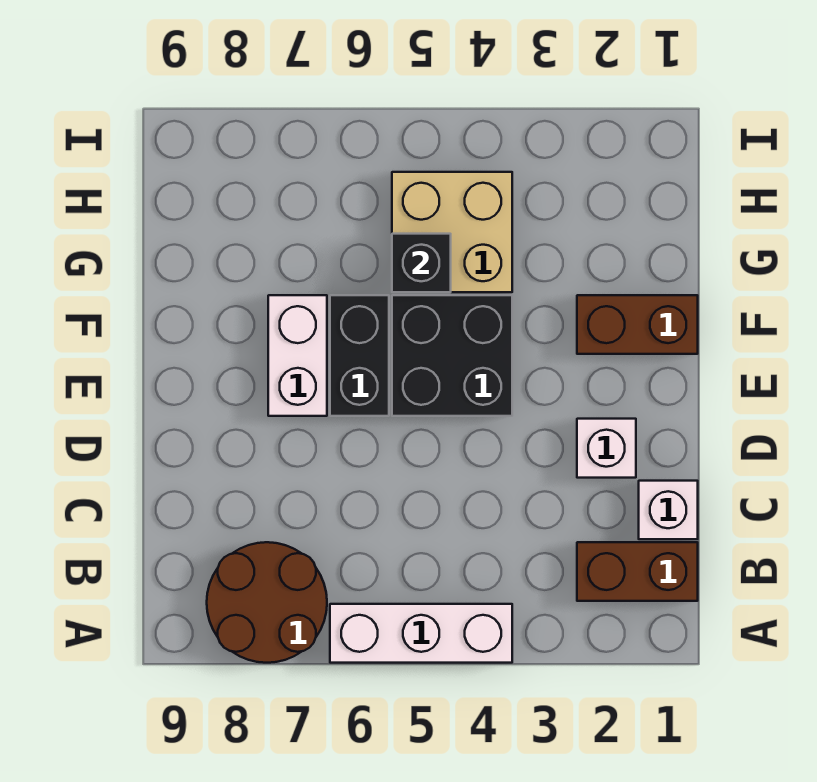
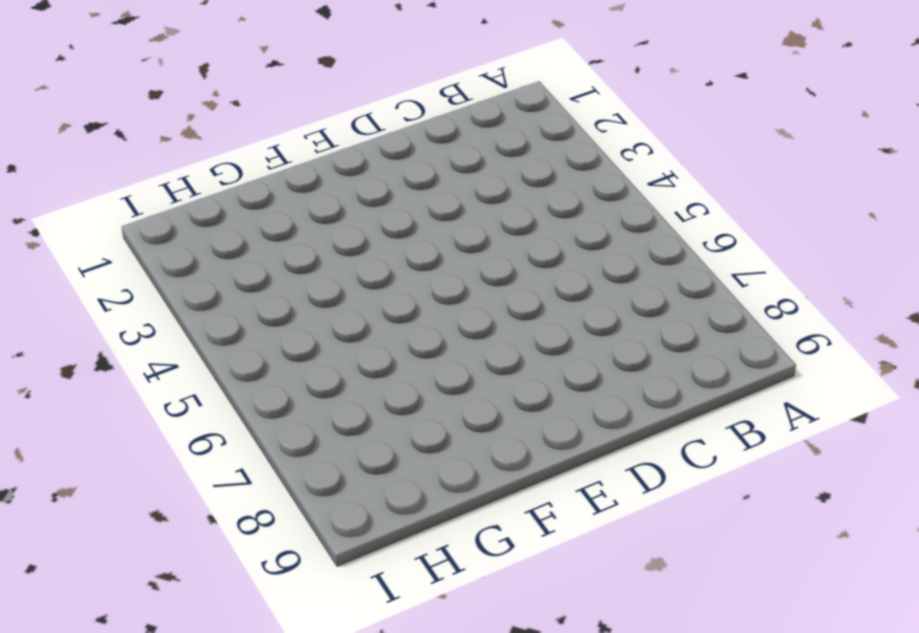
none -> white 1x3 brick [330,604,512,663]
none -> brown 2x2 round brick [207,542,327,663]

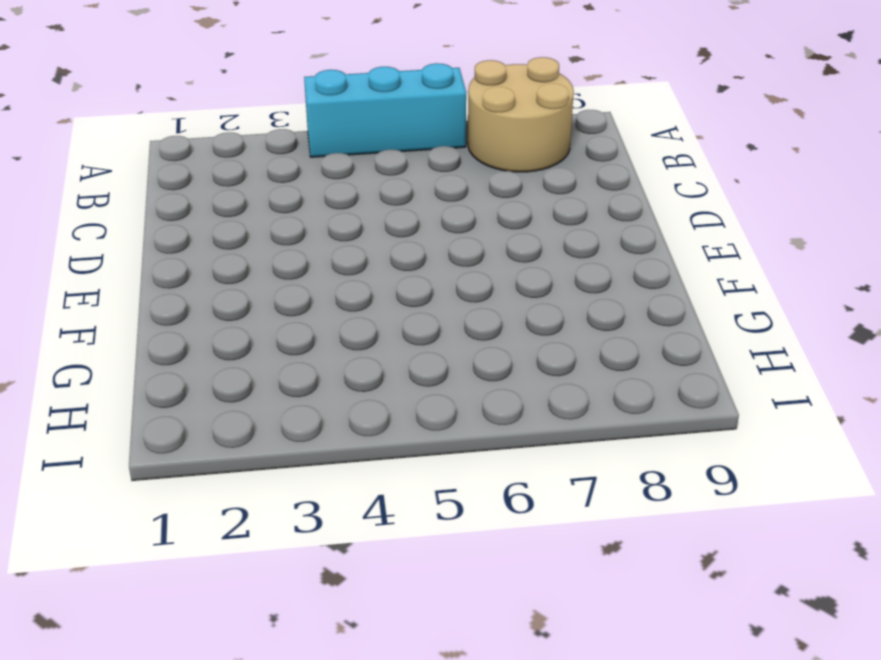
cyan 1x3 brick [304,63,466,157] -> white 1x3 brick [330,604,512,663]
tan 2x2 round brick [468,57,574,172] -> brown 2x2 round brick [207,542,327,663]
none -> brown 1x2 brick [577,542,698,601]
none -> white 1x1 brick [639,481,698,539]

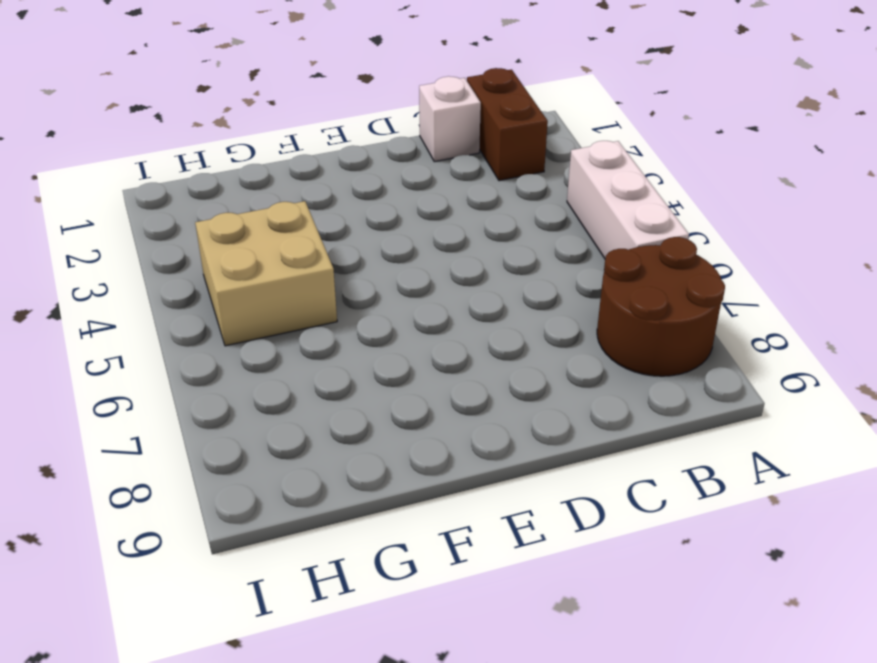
none -> white 1x1 brick [577,419,636,478]
none -> black 2x2 brick [392,295,512,416]

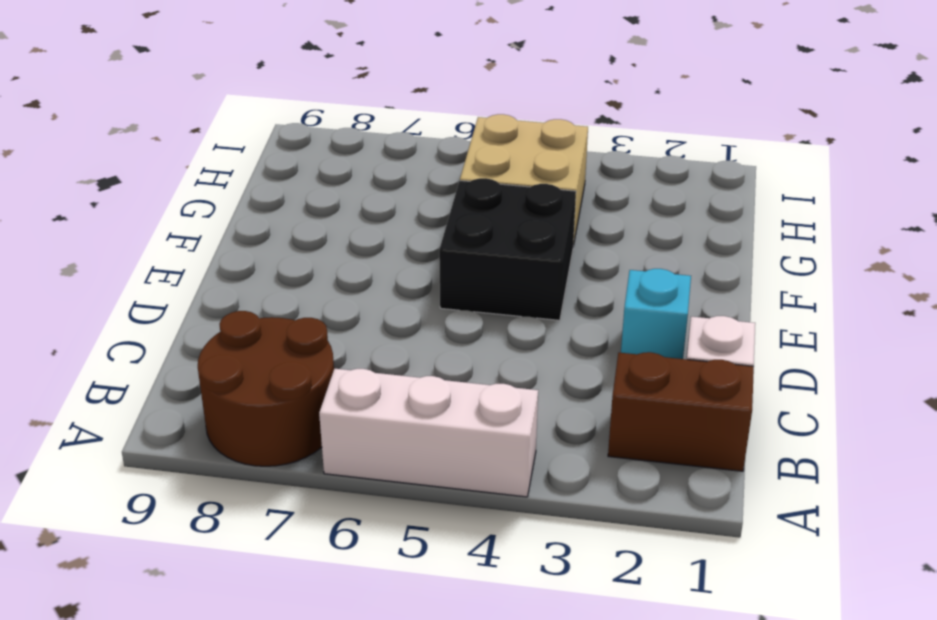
cyan 1x1 brick [621,269,691,359] -> white 1x1 brick [577,419,636,478]
none -> black 1x2 brick [330,295,389,416]
none -> white 1x2 brick [268,295,327,416]

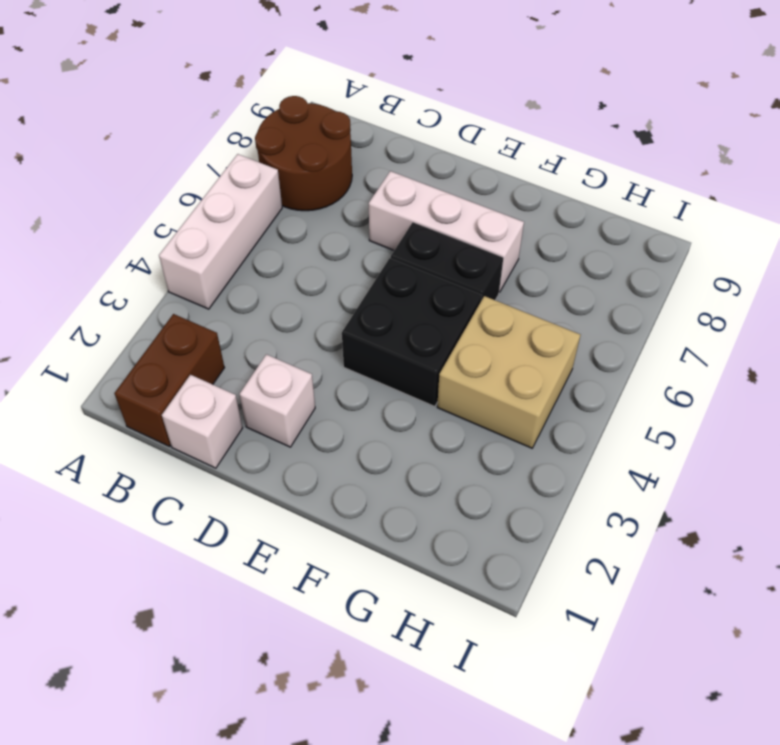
white 1x3 brick [369,171,524,292] -> white 1x2 brick [268,295,327,416]
none -> brown 1x2 brick [577,295,698,354]
none -> black 1x1 brick [392,234,451,292]

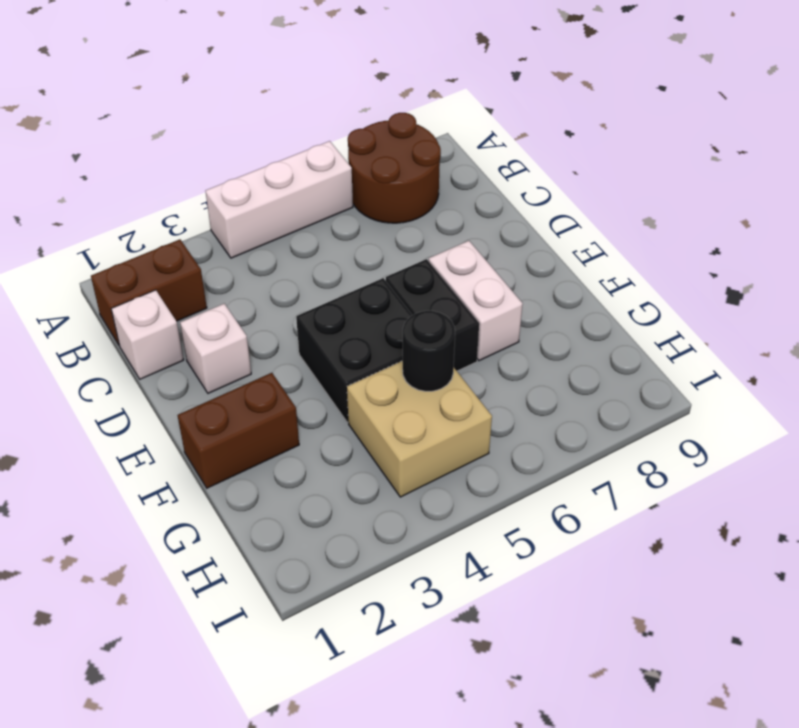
black 1x1 round brick [403,311,455,391] -> black 1x1 brick [392,234,451,292]

